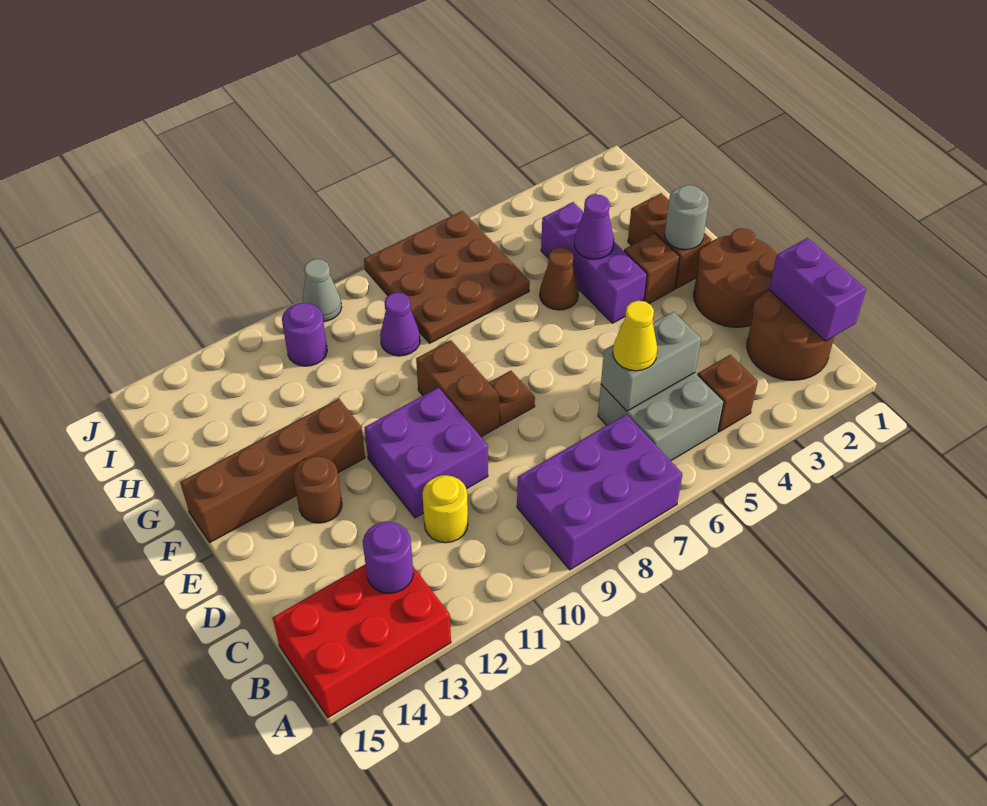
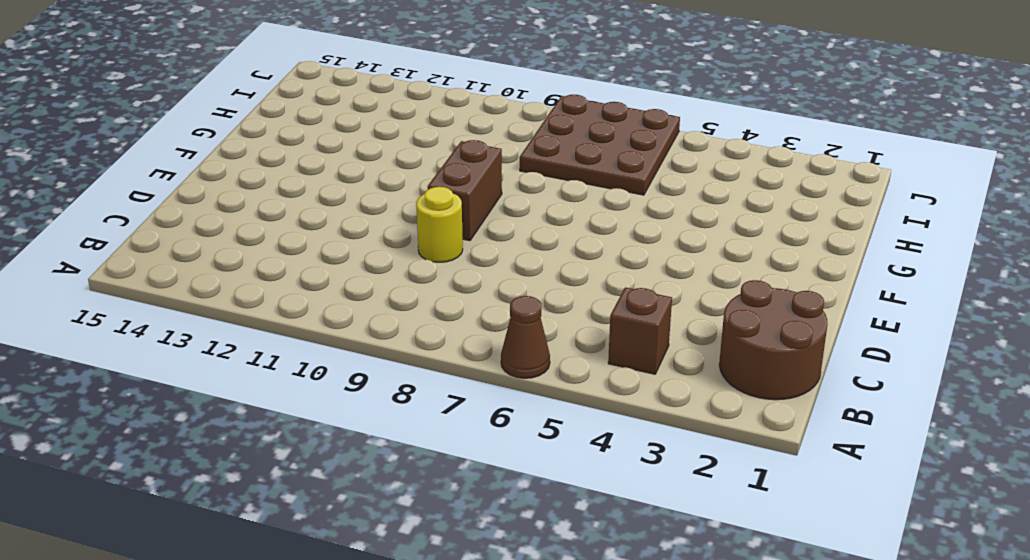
brown 1x1 cone [501,296,550,378] -> brown 1x1 cone moved to [540,247,579,310]
yellow 1x1 round brick [416,187,463,262] -> yellow 1x1 round brick moved to [422,475,468,543]
none -> purple 2x3 brick [517,414,682,570]
none -> red 2x3 brick [273,564,451,718]
none -> grey 2x2 brick [598,373,724,461]

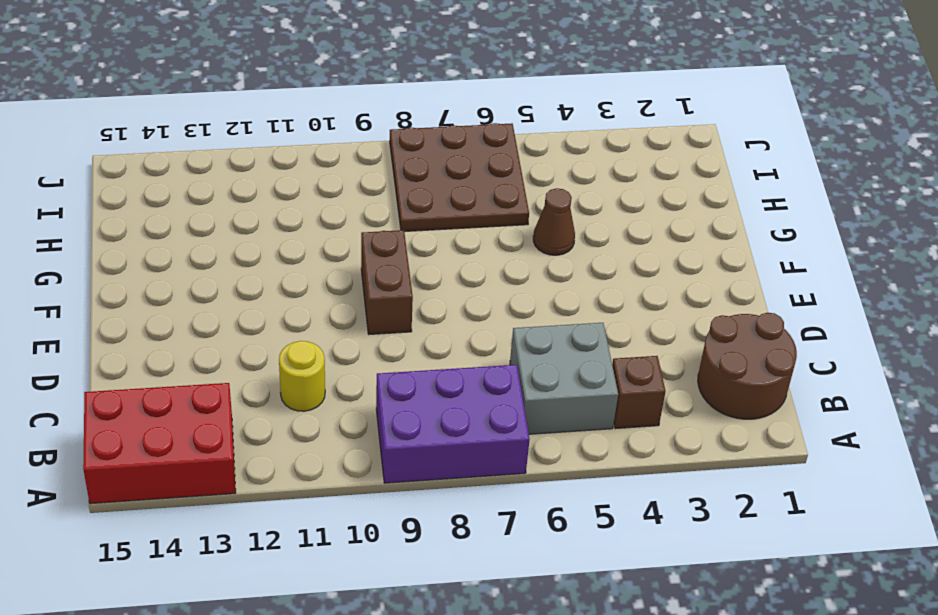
none -> brown 2x2 round brick [694,228,777,327]
none -> purple 2x2 brick [364,388,488,518]
none -> brown 1x1 plate [489,371,535,425]

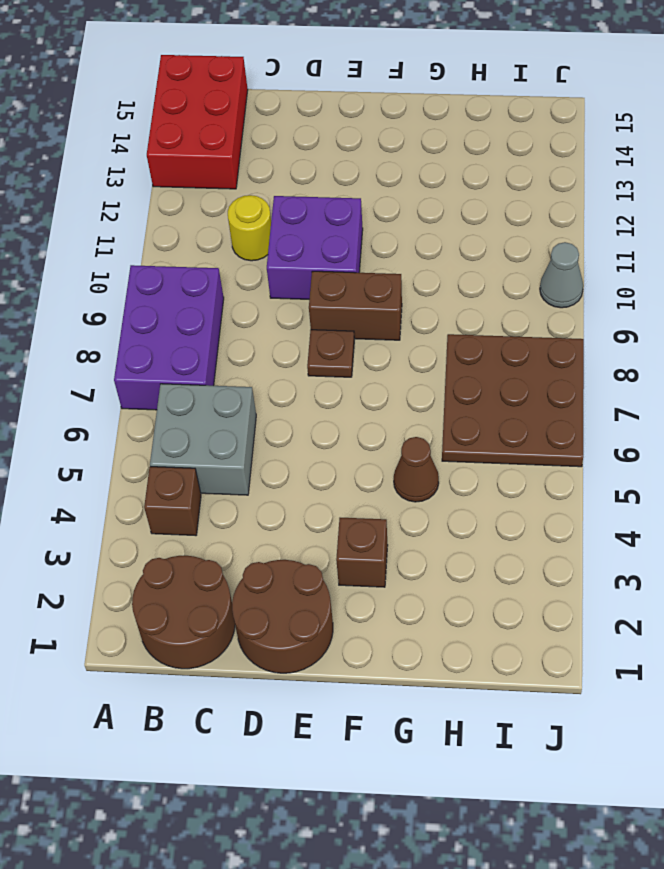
none -> brown 1x1 round brick [293,456,342,523]
none -> brown 1x2 brick [628,193,711,288]
none -> purple 1x3 brick [541,202,647,323]

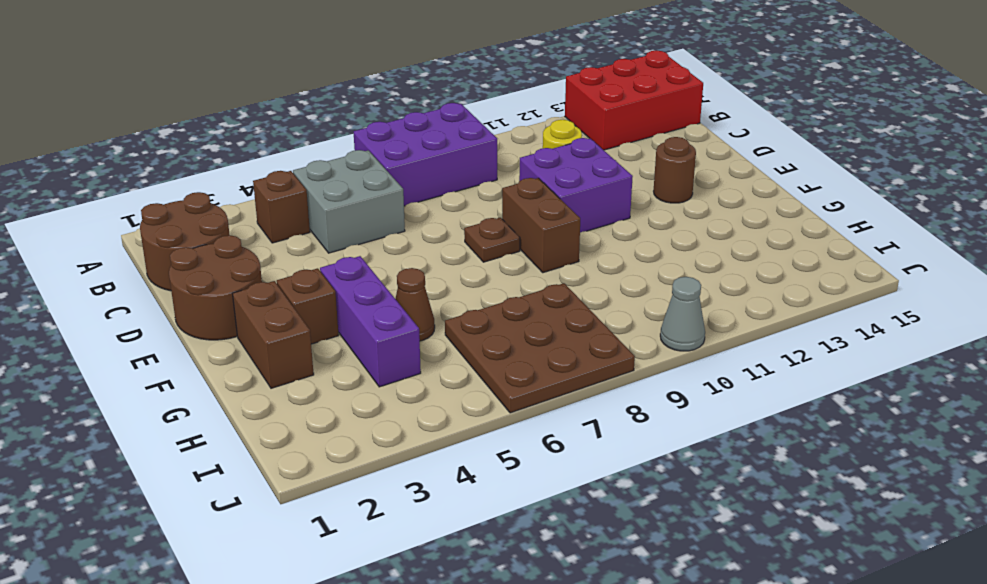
none -> brown 1x4 brick [180,399,365,542]
none -> purple 1x1 cone [380,292,420,356]
none -> purple 1x1 round brick [282,303,327,366]

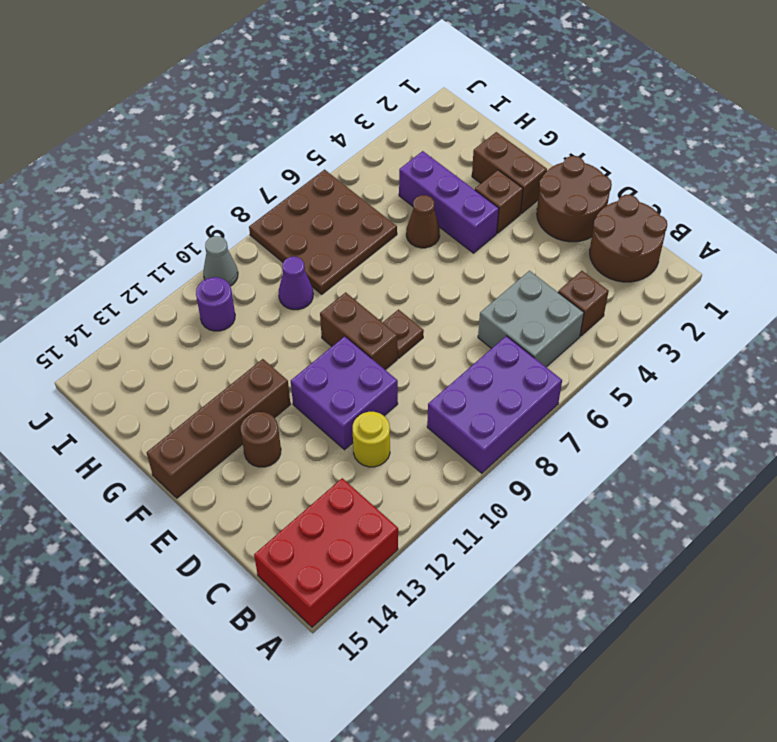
none -> purple 1x2 brick [769,238,866,341]
none -> purple 1x1 round brick [363,522,413,593]
none -> grey 1x2 brick [601,312,701,411]

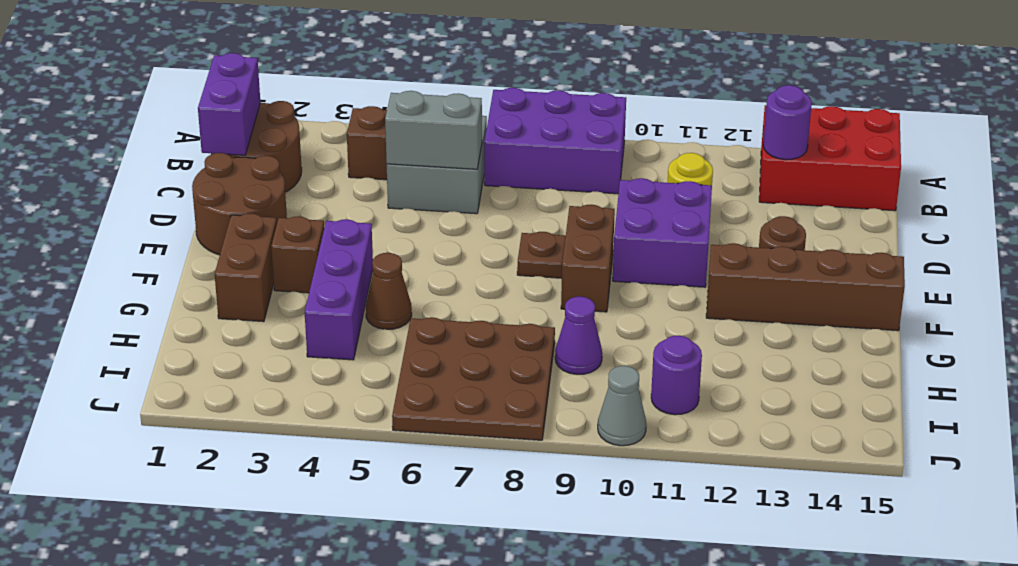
none -> grey 1x1 round brick [665,185,709,250]
none -> purple 1x1 cone [574,194,614,259]
none -> yellow 1x1 cone [613,301,657,371]

